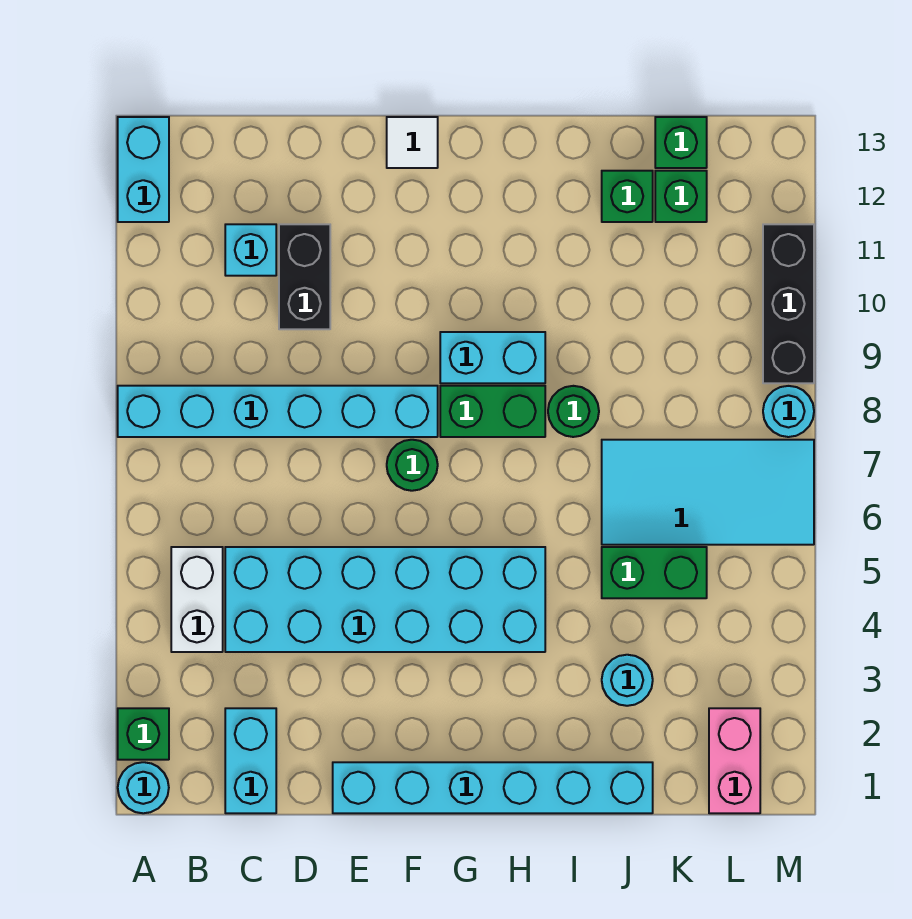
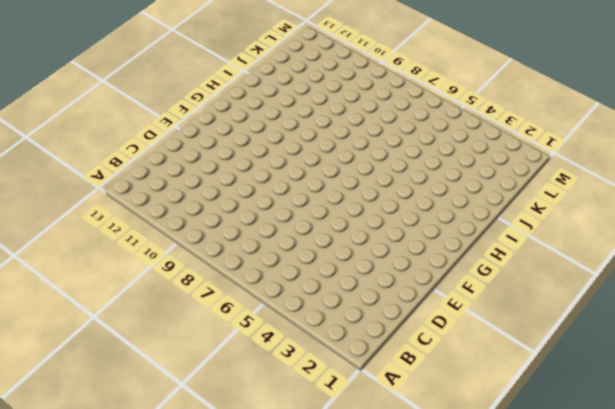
none -> cyan 1x1 round brick [118,762,169,813]
none -> green 1x1 brick [118,708,169,760]
none -> cyan 1x6 brick [118,386,438,437]

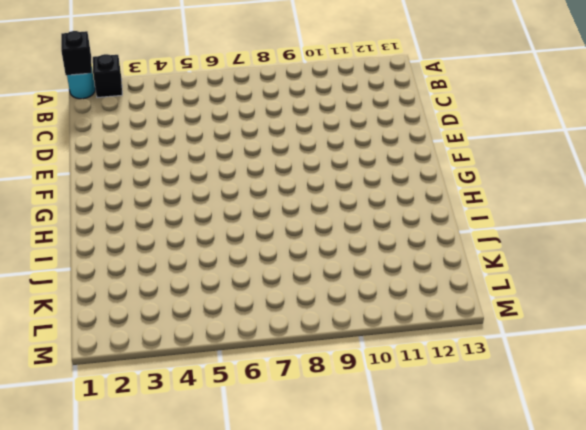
black 1x1 brick [61,31,92,75] -> none
black 1x1 brick [93,54,122,98] -> green 1x1 brick [118,708,169,760]
none -> cyan 1x6 brick [118,386,438,437]
none -> cyan 1x2 brick [118,117,169,222]
none -> white 1x2 brick [171,547,223,652]

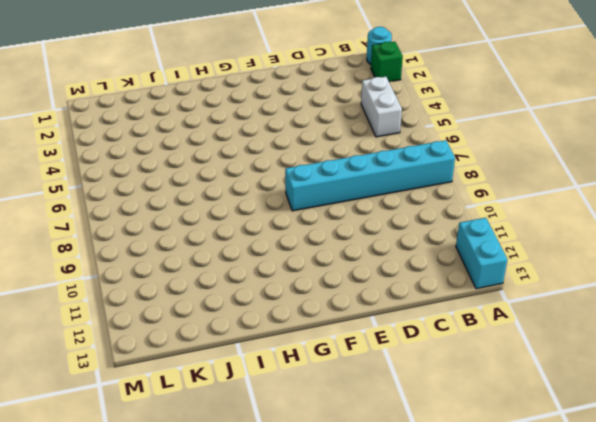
none -> cyan 1x2 brick [225,708,276,813]
none -> cyan 2x6 brick [225,547,545,652]
none -> cyan 1x1 brick [225,224,276,276]

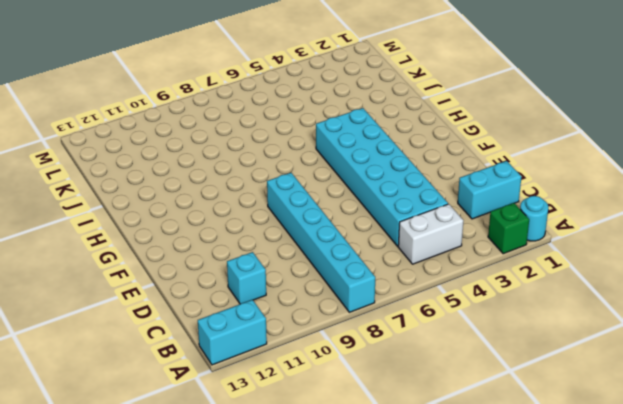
none -> black 1x2 brick [279,224,330,329]
none -> cyan 1x6 brick [333,762,653,813]
none -> green 1x1 round brick [387,440,438,491]

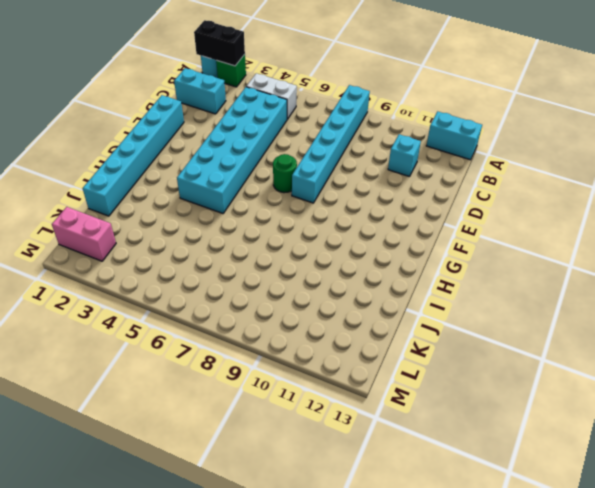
black 1x2 brick [194,20,245,66] -> black 1x2 brick moved to [279,224,330,329]
none -> white 1x1 tile [387,117,438,168]
none -> green 1x2 brick [440,386,545,437]
none -> cyan 1x2 brick [440,332,545,383]

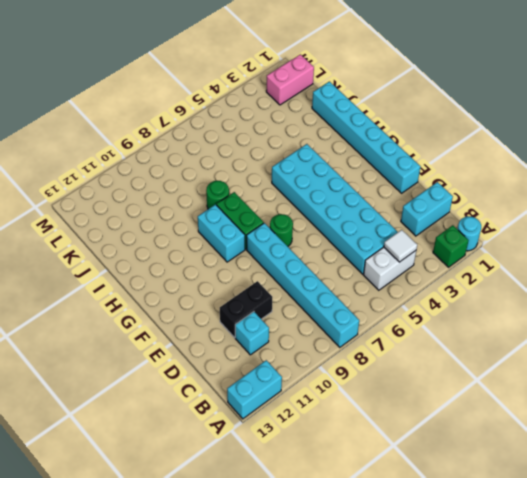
white 1x1 tile [384,230,417,262] -> white 1x1 tile moved to [387,117,438,168]
none -> cyan 1x1 round brick [602,655,653,706]
none -> green 1x2 brick [602,547,707,598]
none -> cyan 2x4 tile [602,440,814,545]

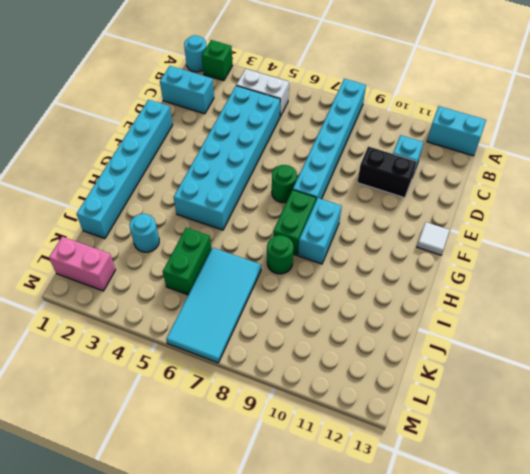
none -> green 1x1 brick [602,171,653,222]
none -> green 1x1 brick [655,171,707,222]
none -> green 1x1 brick [655,117,707,168]

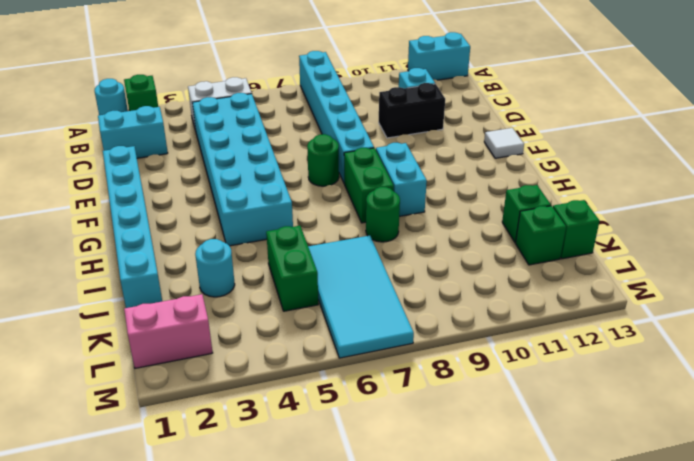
none -> cyan 1x1 round brick [763,386,814,437]
none -> black 1x3 brick [763,224,814,383]

